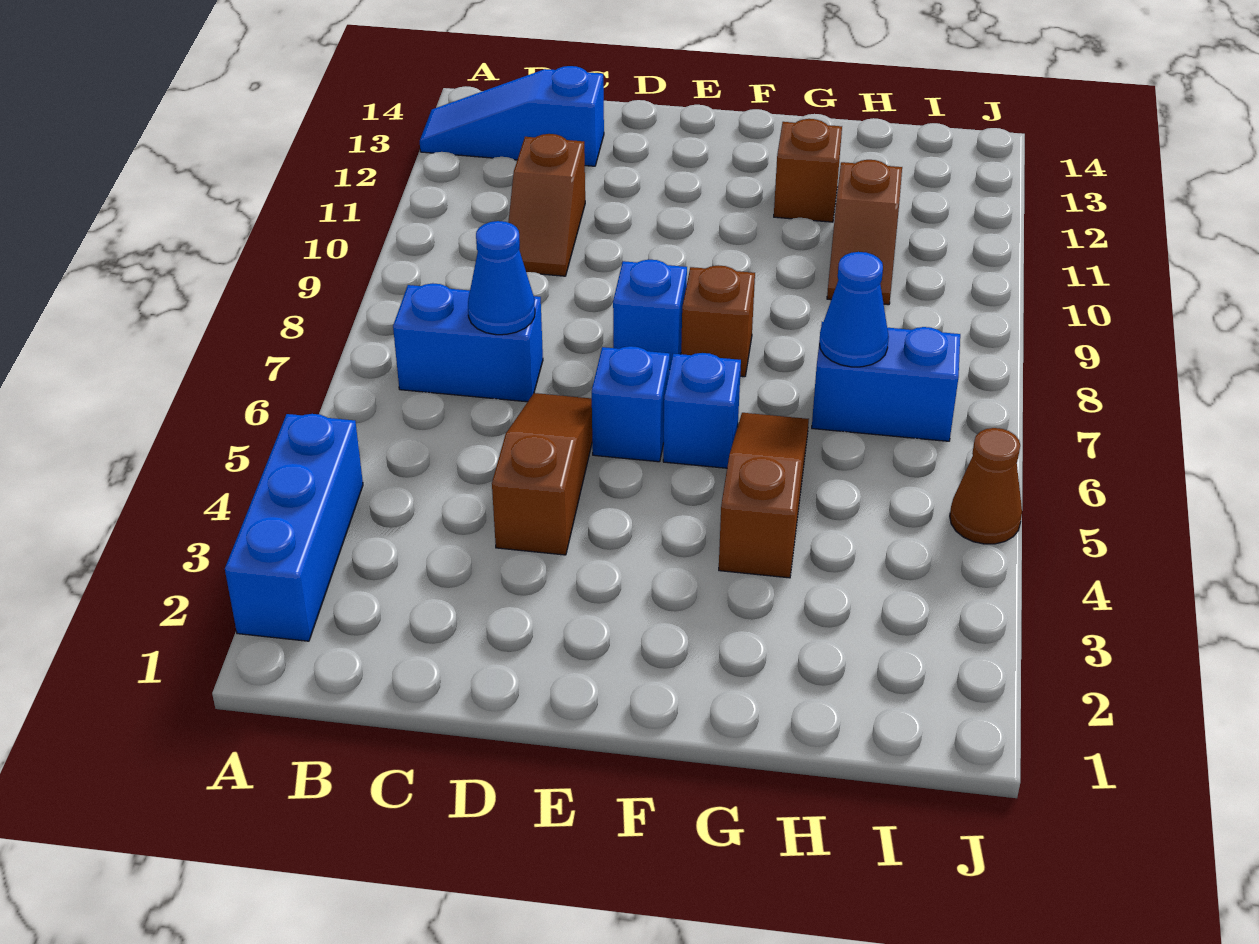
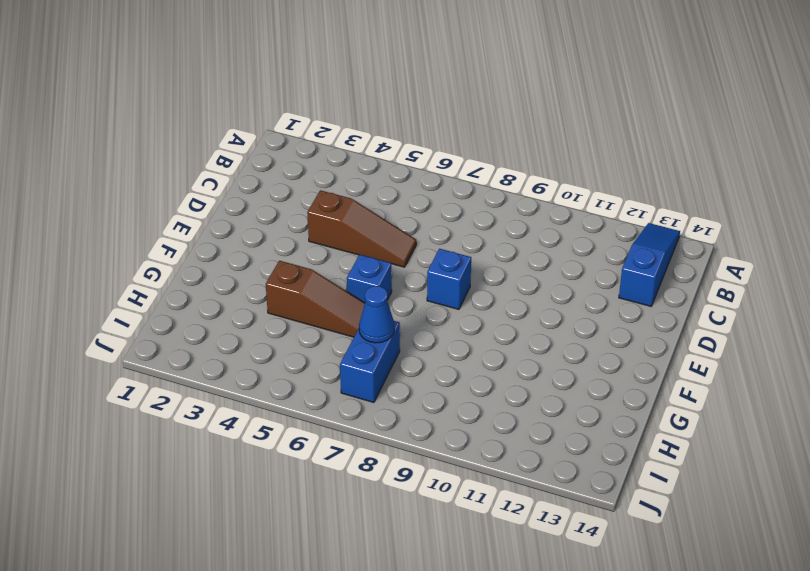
none -> blue 1x3 brick [225,414,363,641]
none -> blue 1x2 brick [393,283,543,402]
none -> brown 1x2 slope [508,134,585,276]

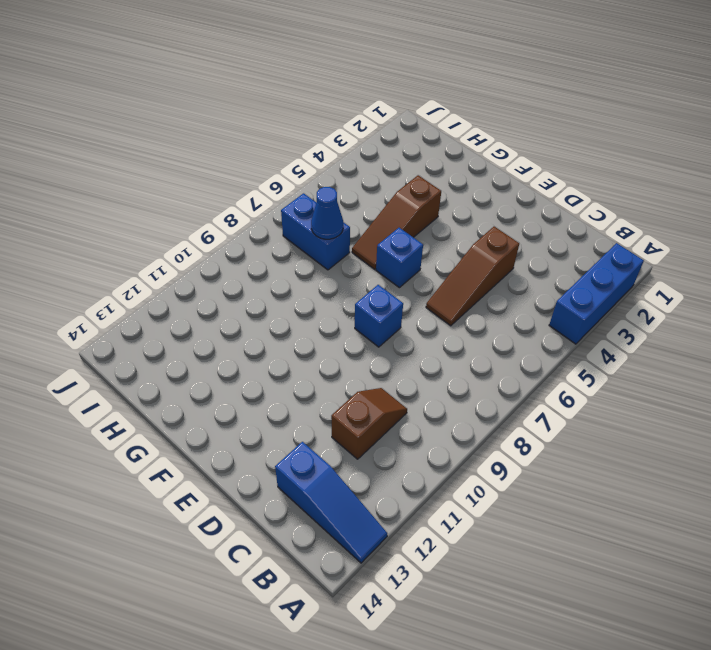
none -> blue 1x2 brick [393,283,543,402]
none -> blue 1x1 brick [592,346,670,462]
none -> brown 1x1 brick [681,265,755,377]

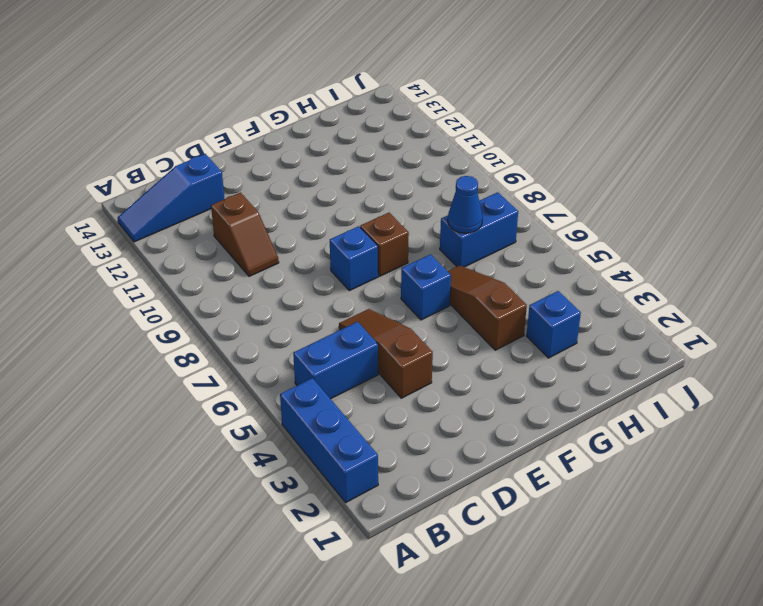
blue 1x2 brick [293,322,378,399] -> blue 1x2 brick moved to [393,283,543,402]
blue 1x1 brick [527,291,581,358] -> blue 1x1 brick moved to [592,346,670,462]
none -> brown 1x1 brick [774,119,842,222]
none -> brown 1x2 slope [827,160,902,305]
none -> brown 1x1 cone [950,428,1022,544]

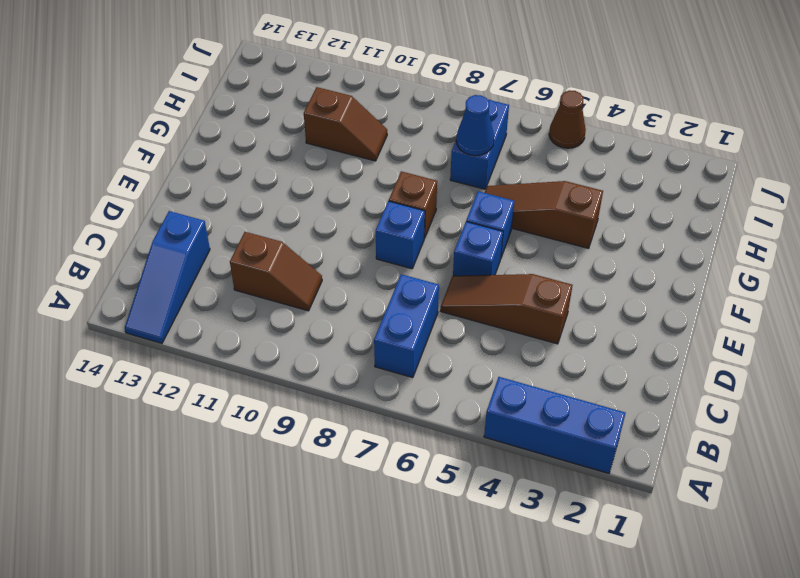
none -> brown 1x1 brick [774,119,842,222]
none -> blue 1x1 cone [468,221,535,335]

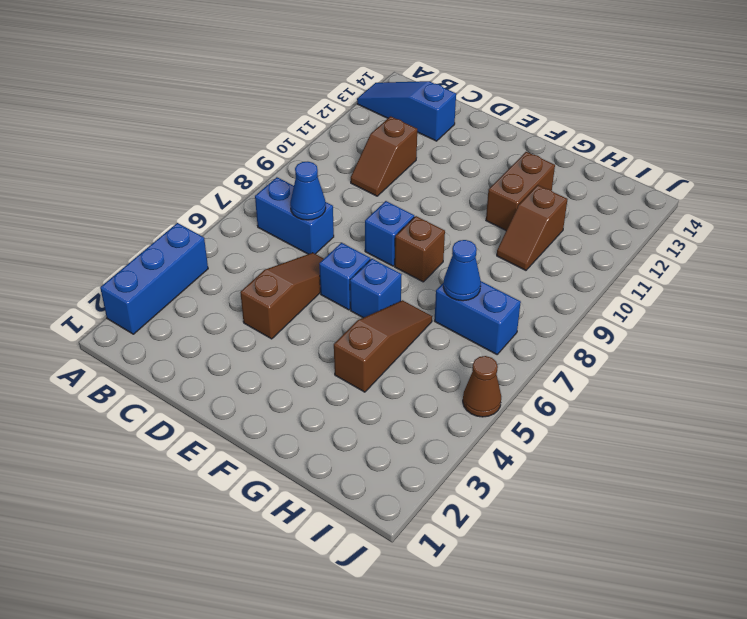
brown 1x2 brick [486,152,555,230] -> brown 1x1 brick [774,119,842,222]

